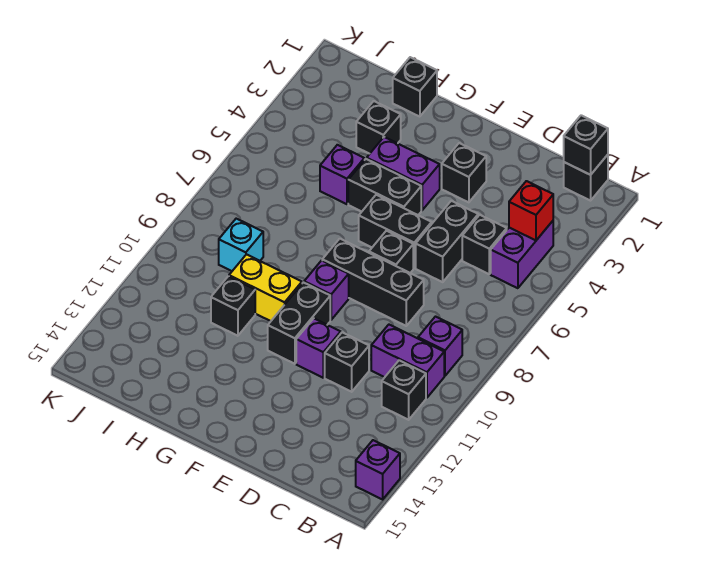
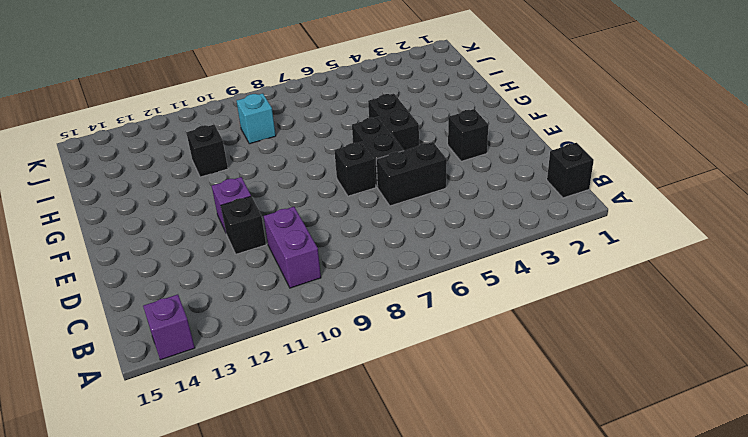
none -> purple 1x2 brick [491,221,553,288]
none -> purple 1x1 brick [418,317,462,376]
none -> black 1x1 brick [382,360,426,420]

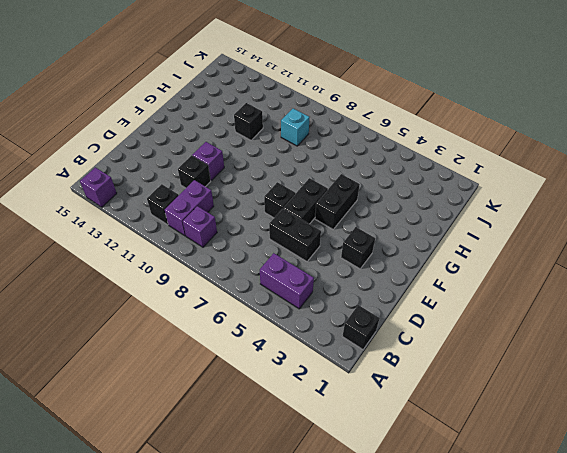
none -> black 1x1 brick [462,215,507,274]
none -> black 1x3 brick [322,239,424,326]
none -> purple 1x2 brick [367,137,440,210]

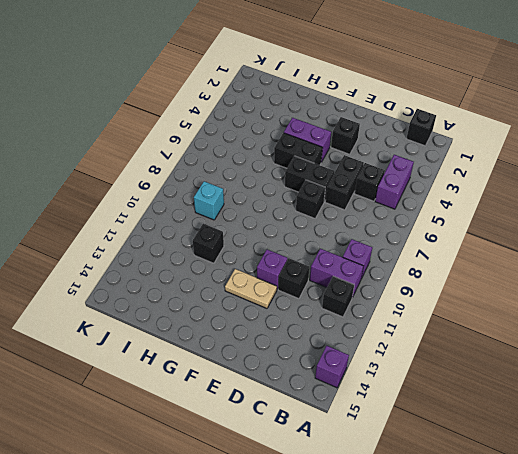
tan 1x2 plate [225,269,277,308] -> none
none -> black 1x3 brick [322,239,424,326]
none -> purple 1x1 brick [304,261,349,320]
none -> black 1x2 brick [268,282,330,364]

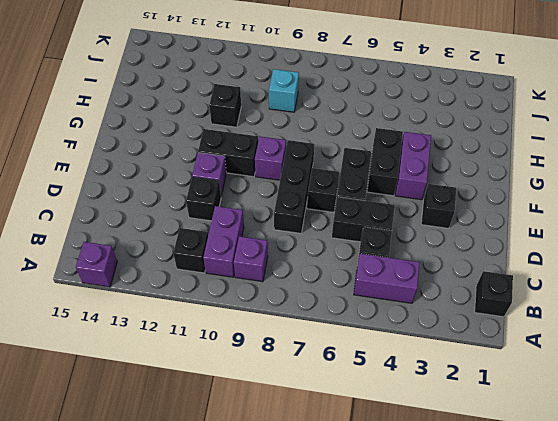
none -> yellow 1x2 brick [229,254,302,321]
none -> black 1x1 brick [393,57,437,117]
none -> black 1x1 brick [356,101,401,154]

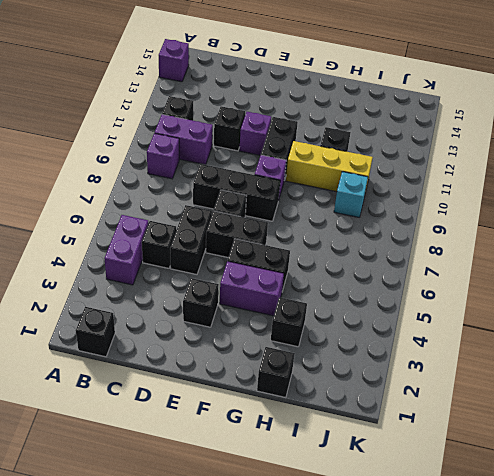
yellow 1x3 brick [286,141,373,192] -> yellow 1x2 brick [229,254,302,321]
none -> purple 1x1 brick [320,145,364,204]
none -> black 1x1 brick [564,115,608,175]
none -> red 1x1 brick [509,181,553,240]

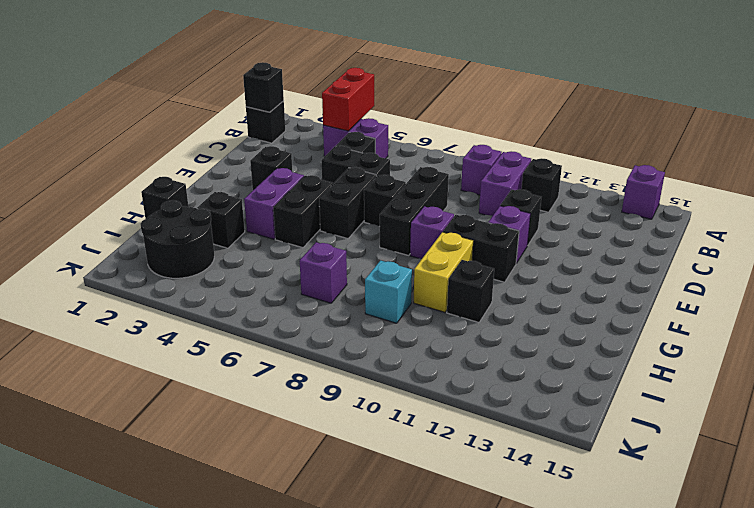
red 1x2 brick [322,68,374,131] -> red 1x1 brick [509,181,553,240]
black 2x2 round brick [140,200,214,278] -> none
purple 1x1 brick [300,242,347,303] -> purple 1x1 brick moved to [320,145,364,204]

